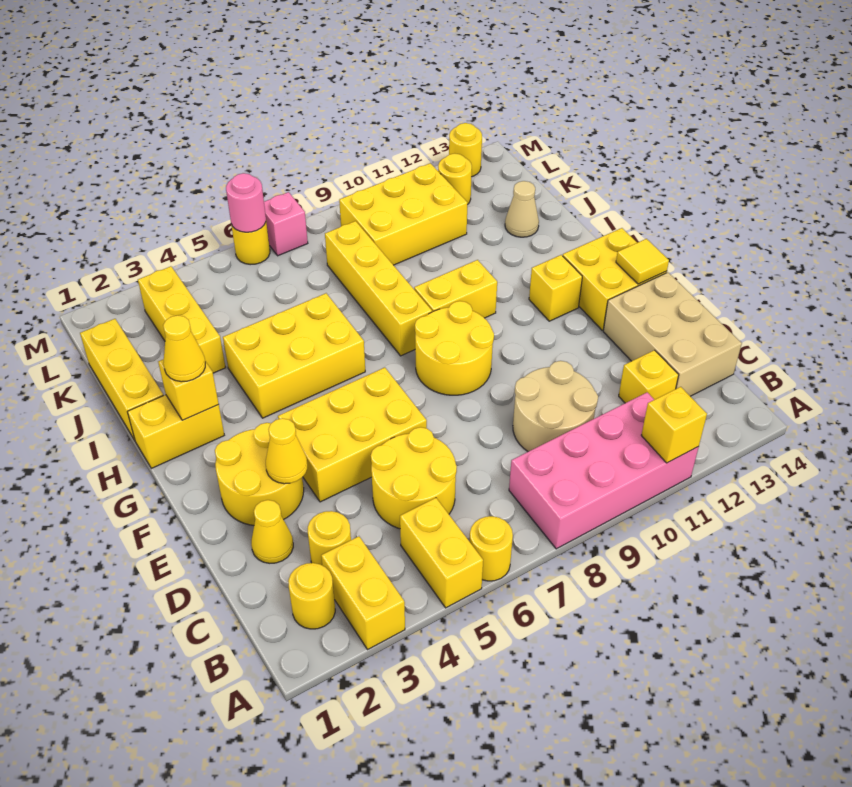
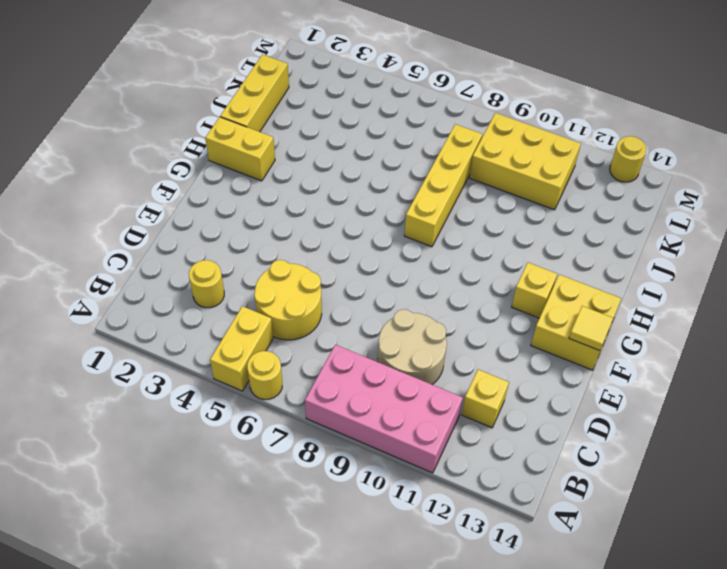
none -> yellow 1x2 brick [321,536,405,649]
none -> yellow 1x1 round brick [288,563,335,629]
none -> tan 2x3 brick [603,273,742,396]
none -> yellow 1x1 cone [251,500,293,563]

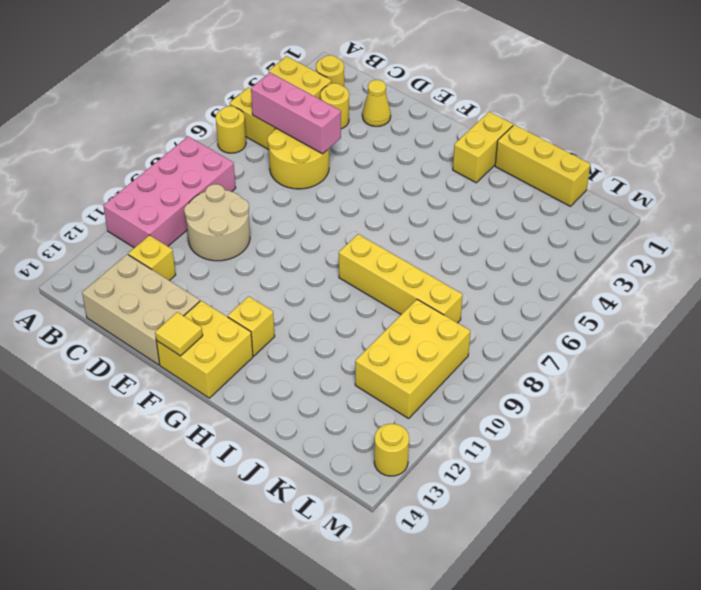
pink 1x3 brick [251,73,341,154] -> none
none -> yellow 2x2 round brick [215,423,304,525]
none -> yellow 2x3 brick [278,368,427,502]
none -> yellow 2x2 round brick [415,301,494,395]
none -> yellow 2x3 brick [223,293,365,418]

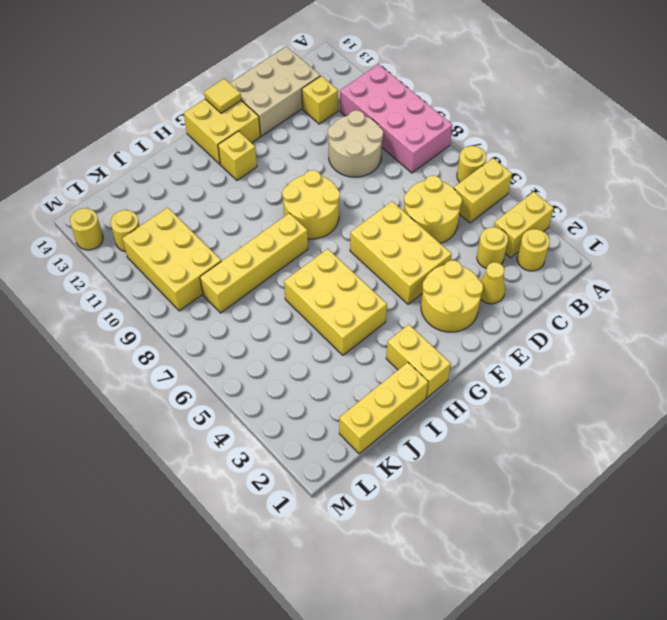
none -> yellow 1x2 brick [414,260,497,318]
none -> yellow 1x3 brick [138,266,226,373]
none -> tan 1x1 cone [505,181,539,237]
none -> yellow 1x1 round brick [231,222,270,265]

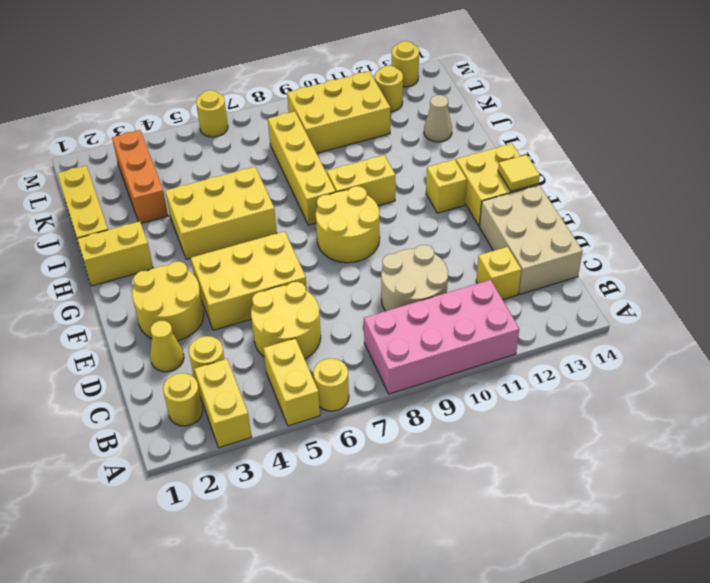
orange 1x3 brick [112,130,168,223] -> yellow 1x3 brick [138,266,226,373]
none -> pink 1x1 brick [264,192,308,256]
none -> yellow 1x1 brick [641,387,707,463]
none -> yellow 1x1 cone [266,418,307,484]
none -> yellow 1x1 brick [158,359,219,420]

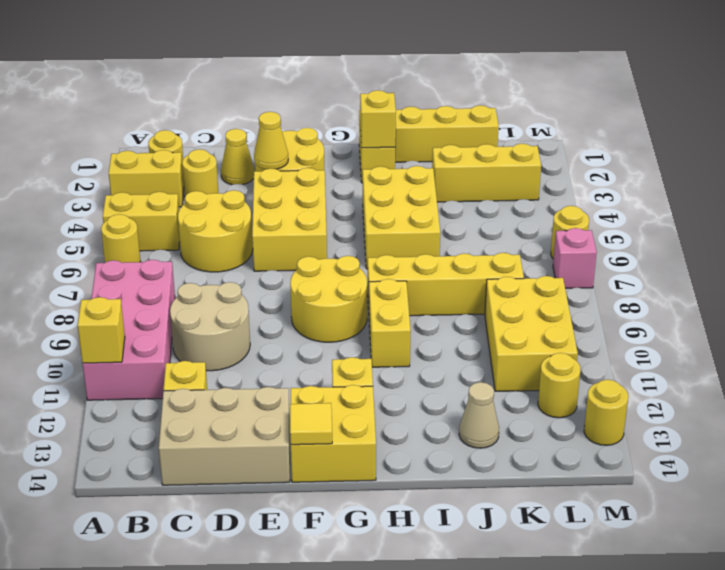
none -> pink 1x1 round brick [226,173,266,232]
none -> yellow 1x1 cone [163,315,205,382]

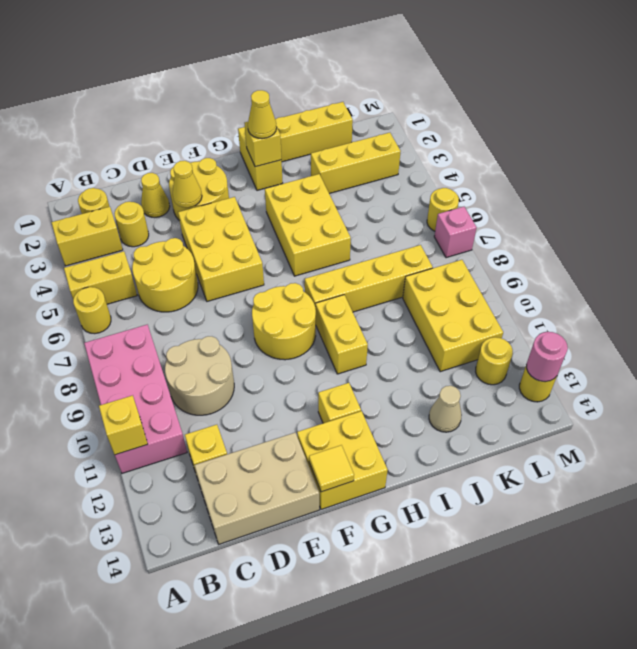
pink 1x1 round brick [527,332,568,382] -> pink 1x1 round brick moved to [226,173,266,232]

